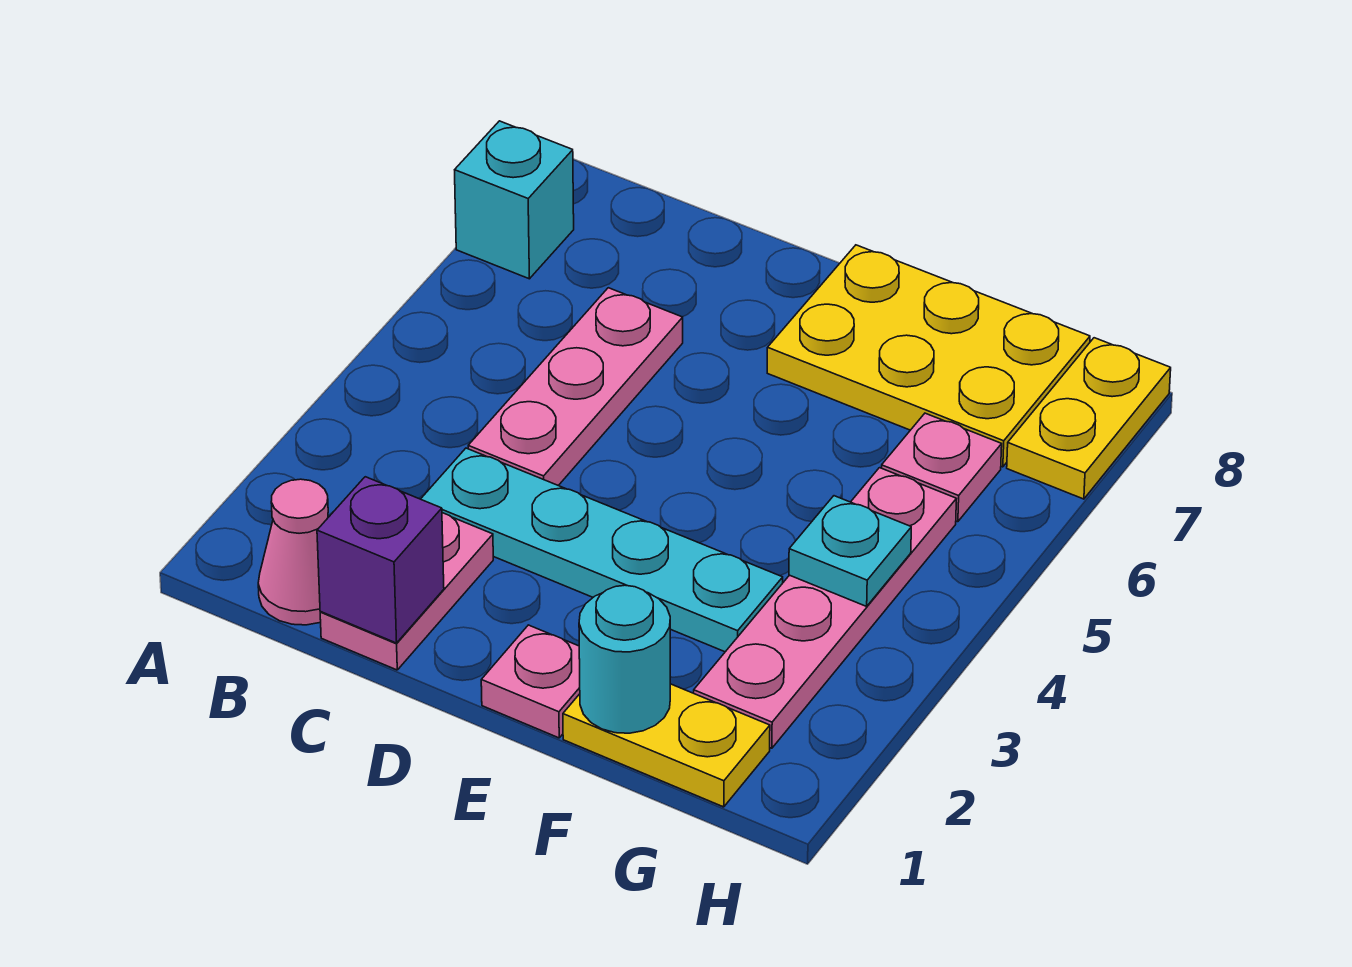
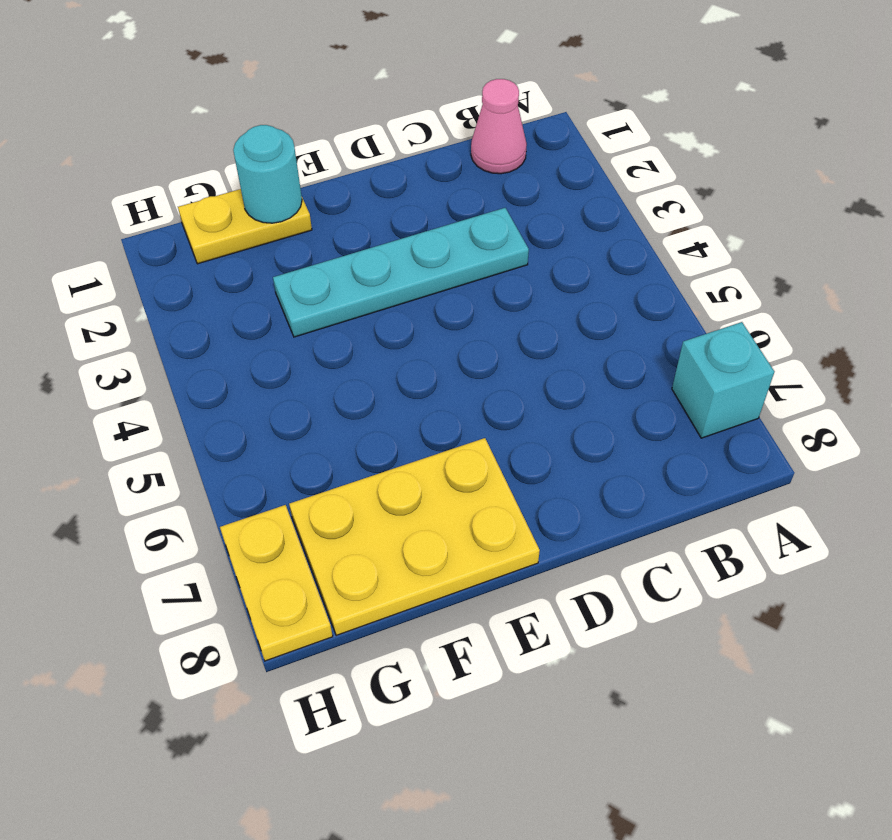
none -> pink 1x2 plate [320,513,493,670]
none -> pink 1x3 plate [468,288,683,486]
none -> pink 1x1 plate [481,625,580,738]

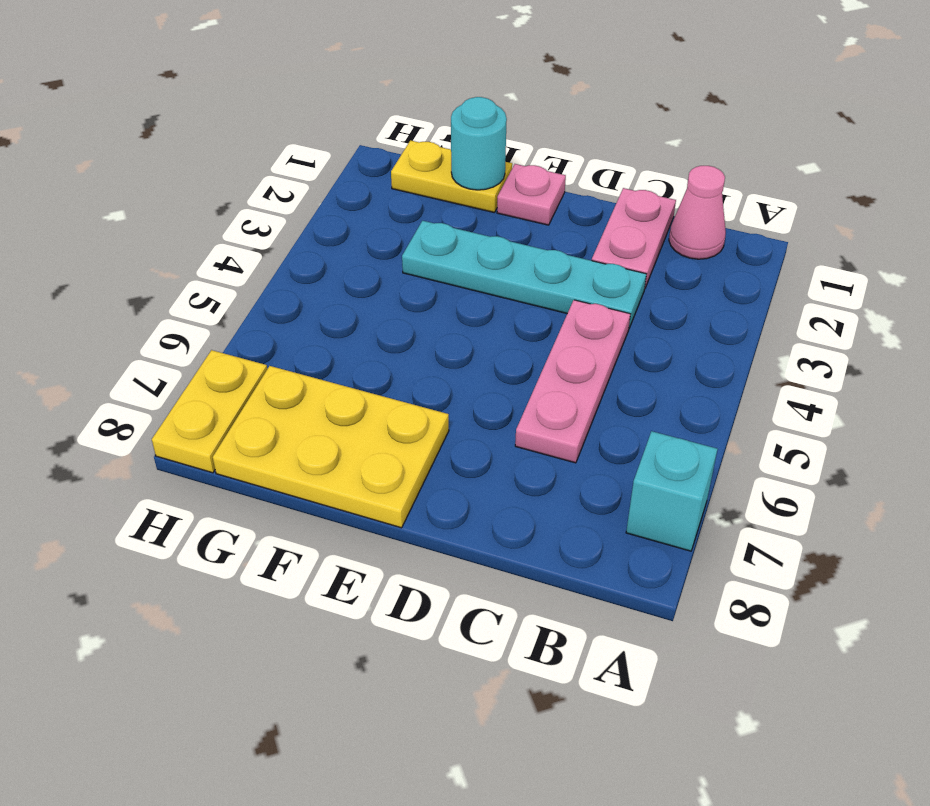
none -> pink 1x4 plate [694,468,956,748]
none -> pink 1x1 plate [882,413,1002,522]
none -> purple 1x1 brick [317,477,444,643]

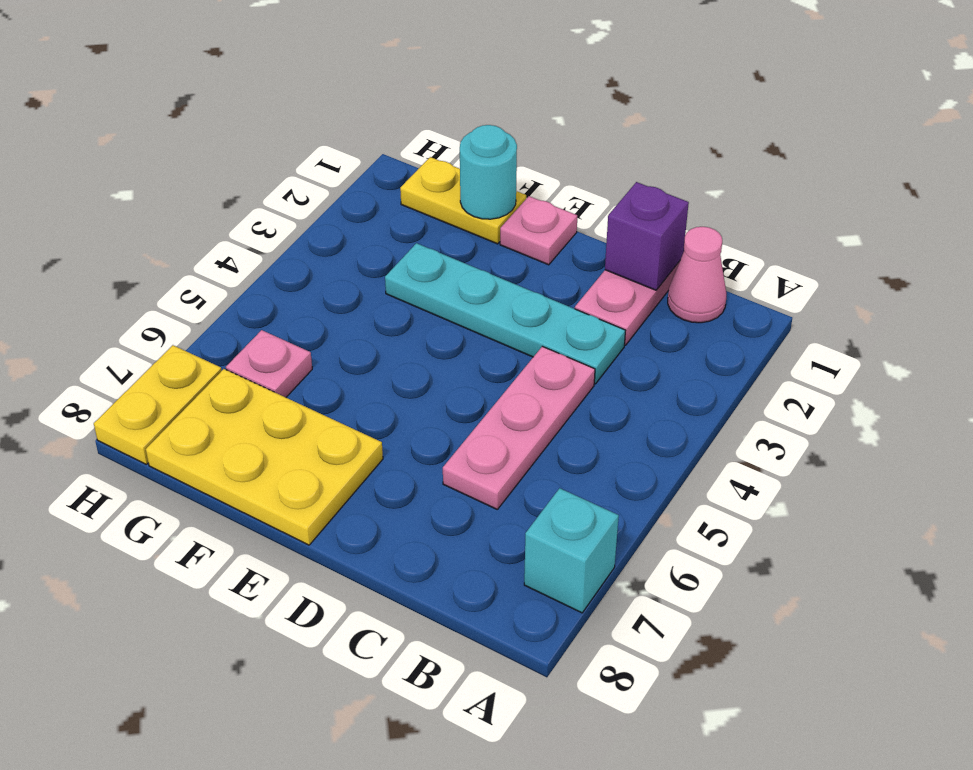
none -> pink 1x4 plate [694,468,956,748]
none -> cyan 1x1 plate [789,496,911,606]

